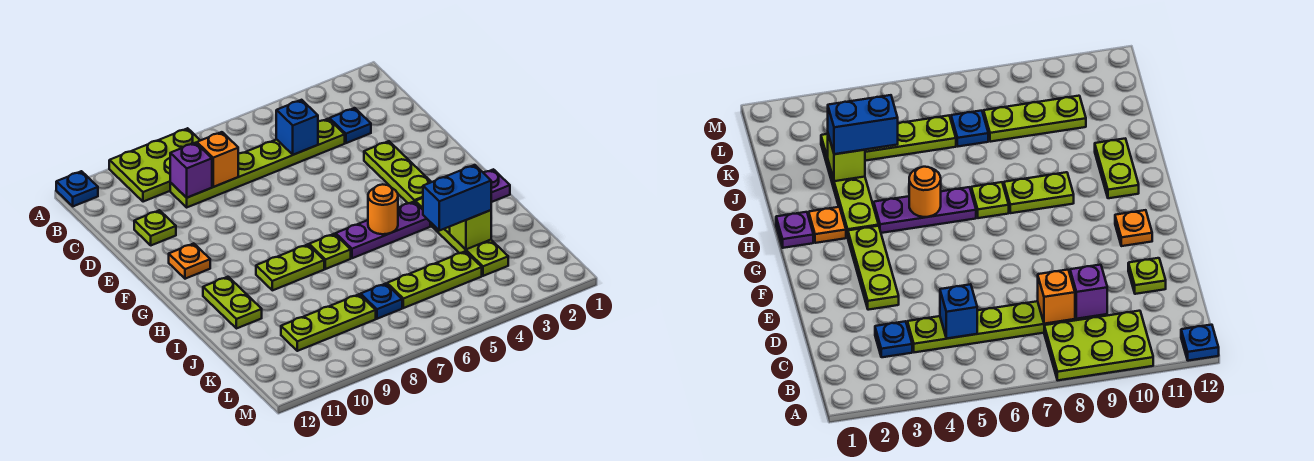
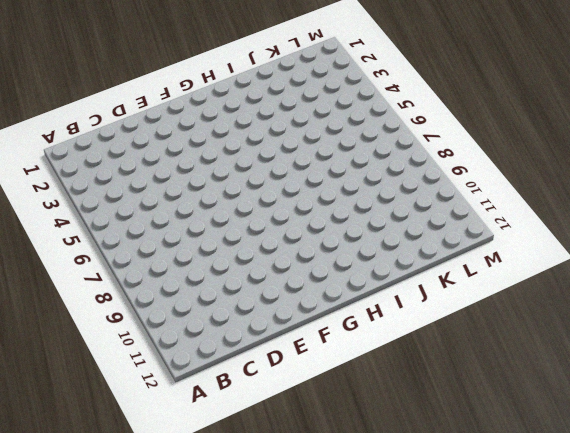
none -> lime 2x3 plate [109,128,200,202]
none -> blue 1x1 plate [56,171,98,206]
none -> blue 1x1 plate [330,108,371,143]

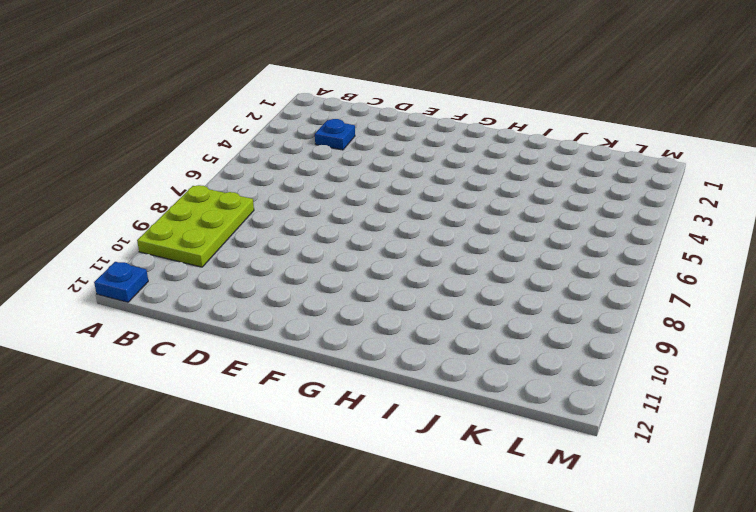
none -> lime 1x6 plate [170,119,345,207]
none -> lime 1x1 plate [134,210,176,245]
none -> lime 1x3 plate [364,141,431,203]

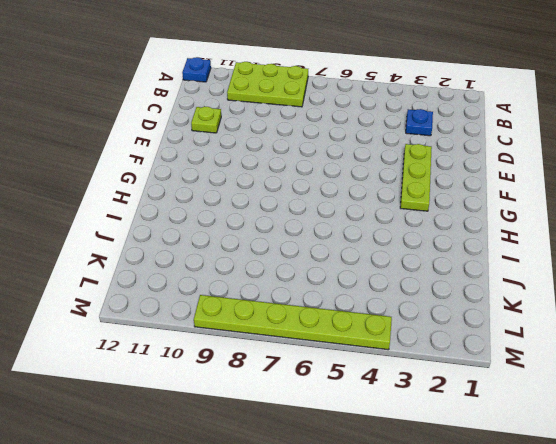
lime 1x6 plate [194,295,392,350] -> lime 1x6 plate moved to [170,119,345,207]
none -> orange 1x1 plate [169,243,210,279]
none -> purple 1x1 plate [483,169,510,202]
none -> orange 1x1 plate [809,207,846,243]

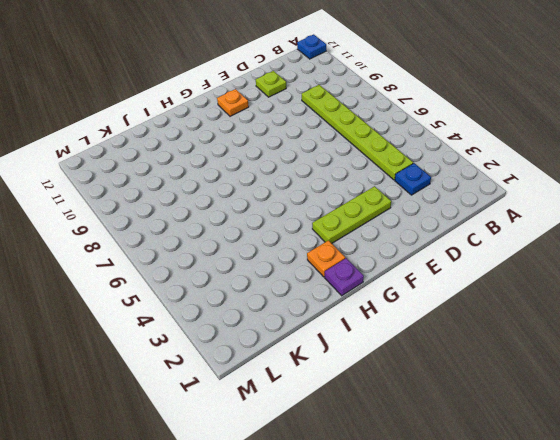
none -> lime 2x3 plate [109,128,200,202]
none -> lime 1x4 plate [415,198,508,276]
none -> purple 1x3 plate [335,202,430,258]

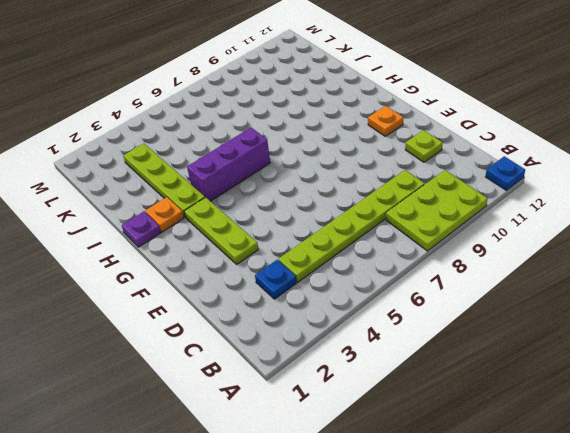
purple 1x3 brick [187,128,270,201] -> purple 1x3 plate [335,202,430,258]
none -> lime 1x1 plate [309,234,351,269]
none -> lime 1x2 plate [256,244,324,290]
none -> lime 1x2 plate [203,277,262,329]

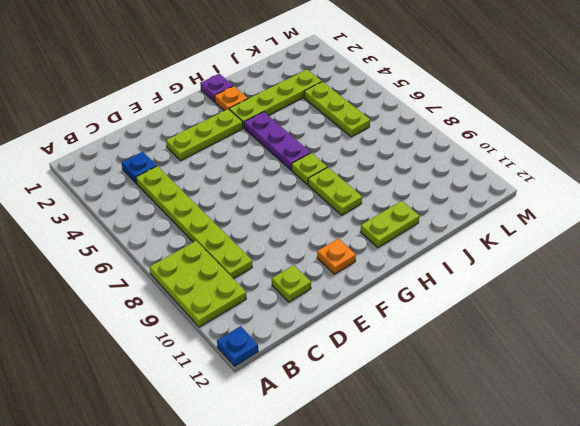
none -> blue 1x1 plate [361,283,402,319]
none -> lime 1x3 plate [281,294,376,351]
none -> blue 1x1 brick [276,100,318,155]

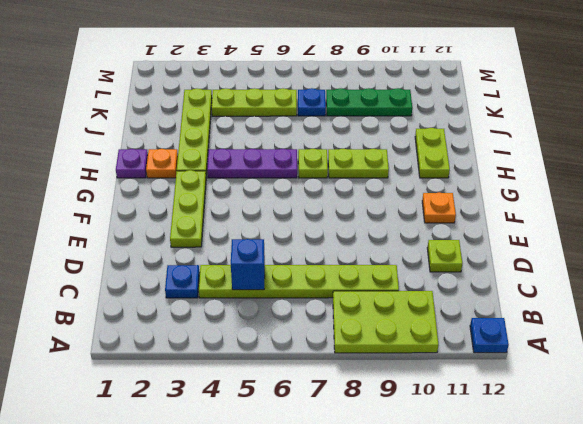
green 1x3 plate [326,88,412,116] -> lime 1x3 plate [281,294,376,351]
none -> orange 1x1 brick [197,132,238,187]
none -> purple 1x1 brick [170,143,212,198]
none -> orange 1x1 round brick [368,184,398,234]

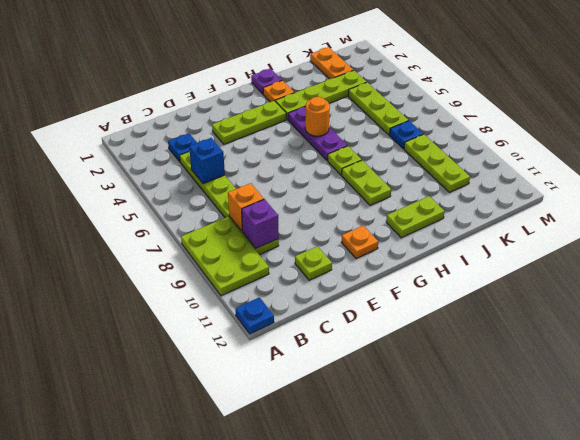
orange 1x2 plate [310,47,353,79] -> none
none -> lime 1x1 brick [450,210,491,249]
none -> blue 1x2 brick [423,165,491,231]

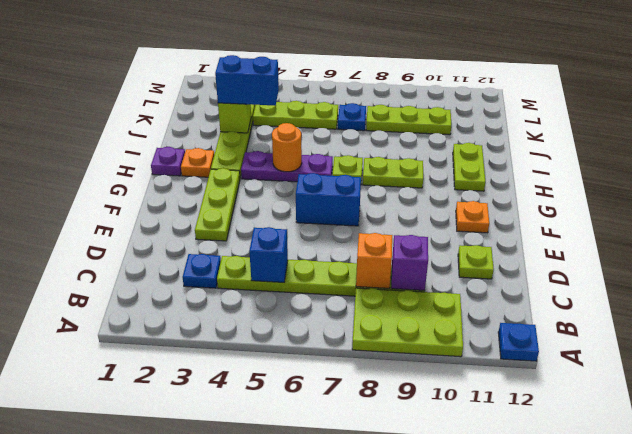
blue 1x2 brick [296,173,361,226] -> none

